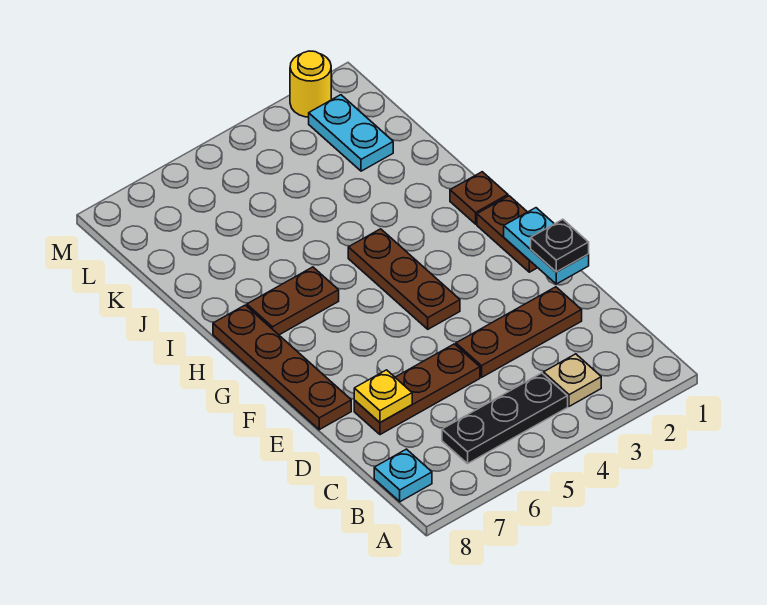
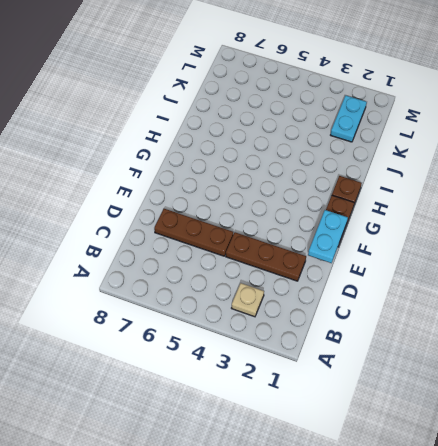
none -> black 1x3 plate [442,373,568,463]
none -> cyan 1x1 plate [374,449,432,502]
none -> brown 1x4 plate [213,305,351,430]

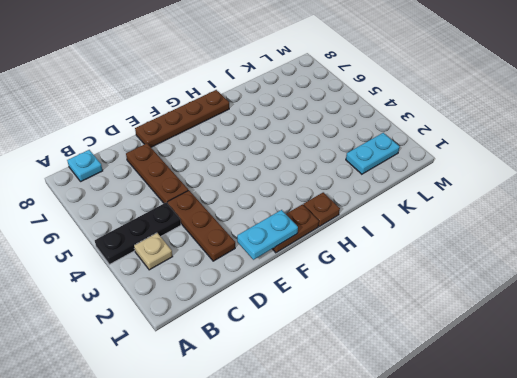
black 1x3 plate [95,203,181,265] -> black 1x3 plate turned to [442,373,568,463]
none -> brown 1x3 plate [348,229,460,329]
none -> brown 1x2 plate [247,267,339,335]
none -> yellow 1x1 round brick [290,51,331,117]

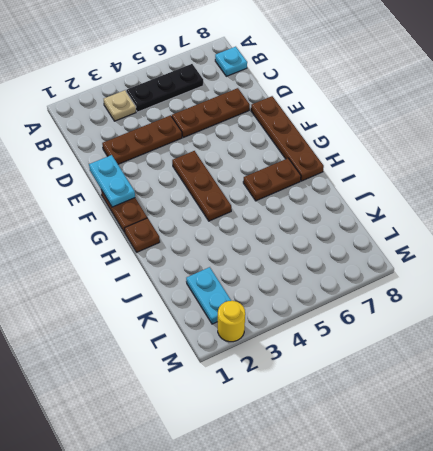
none -> yellow 1x1 plate [354,370,412,422]
none -> black 1x1 plate [531,219,589,272]

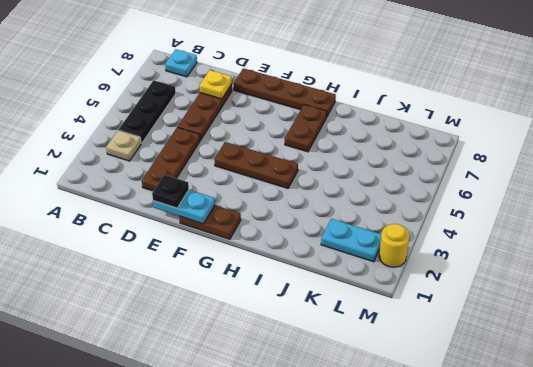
none -> brown 1x1 plate [450,172,508,224]

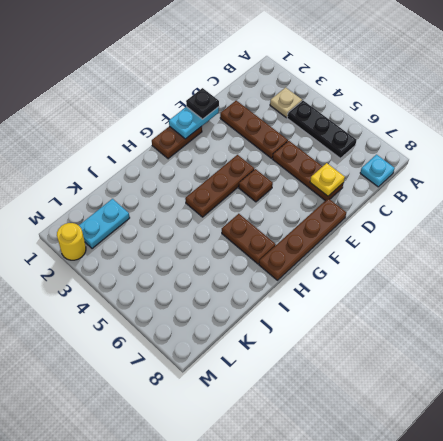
brown 1x1 plate [239,169,273,202] -> brown 1x1 plate moved to [450,172,508,224]

